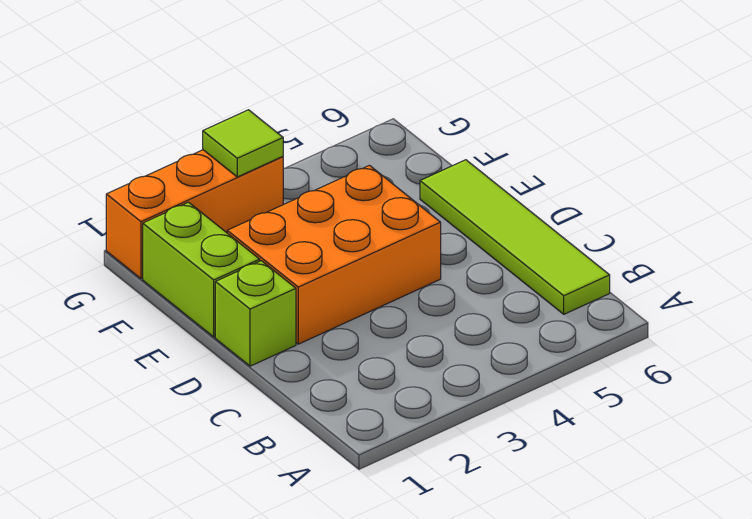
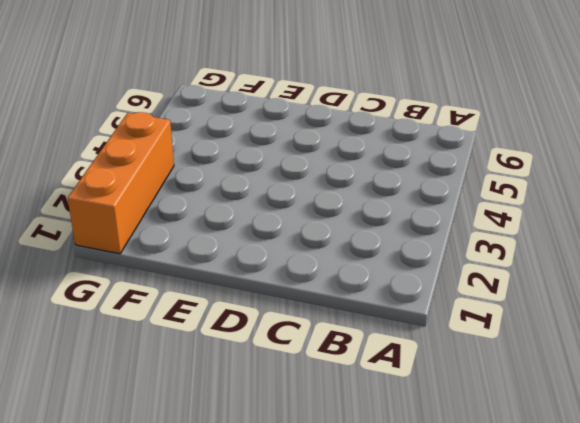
none -> lime 1x4 tile [420,160,610,314]
none -> lime 1x1 brick [215,261,296,366]

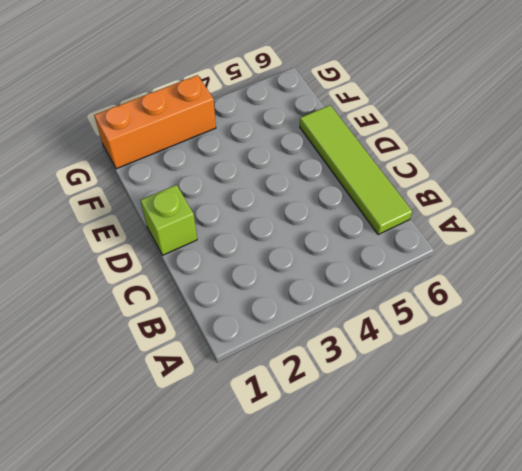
none -> orange 2x3 brick [227,165,441,344]
none -> lime 1x2 brick [143,202,260,337]

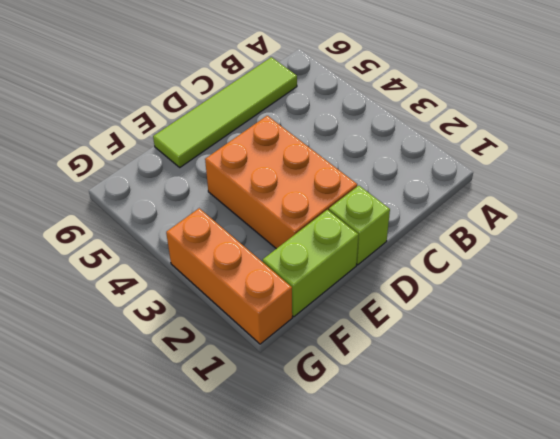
none -> lime 1x1 tile [203,110,283,177]

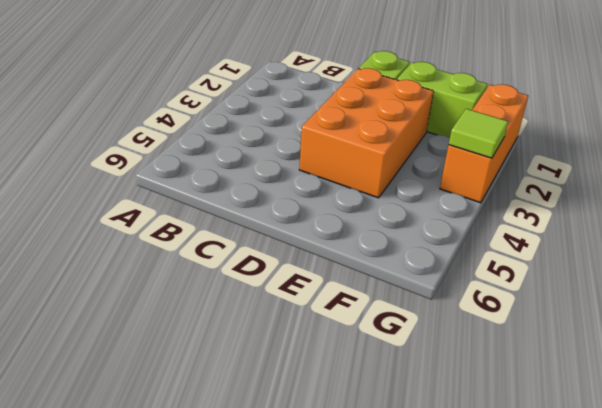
none -> lime 1x4 tile [420,160,610,314]

